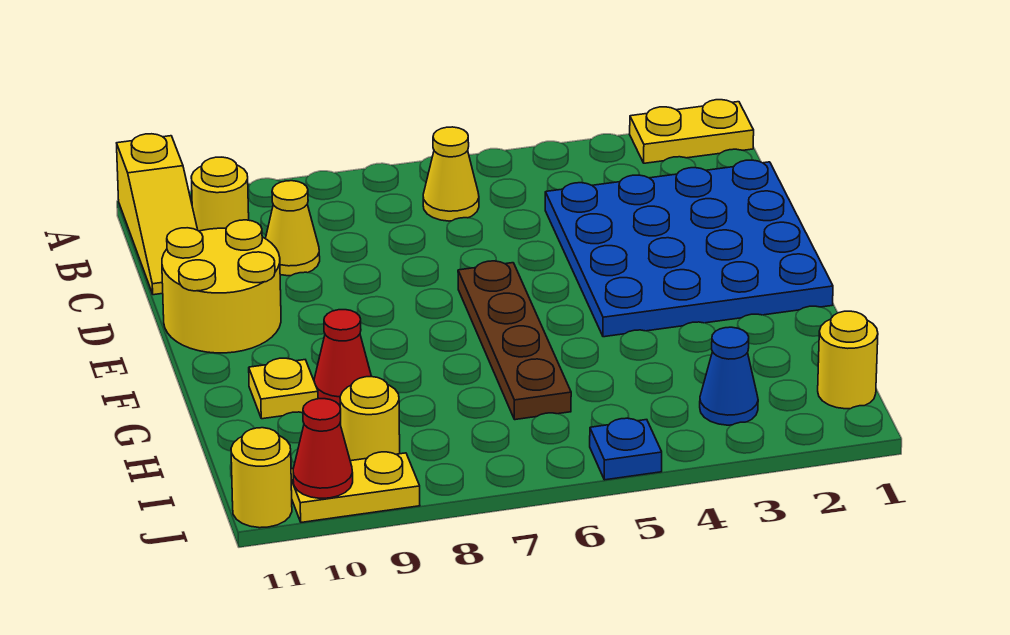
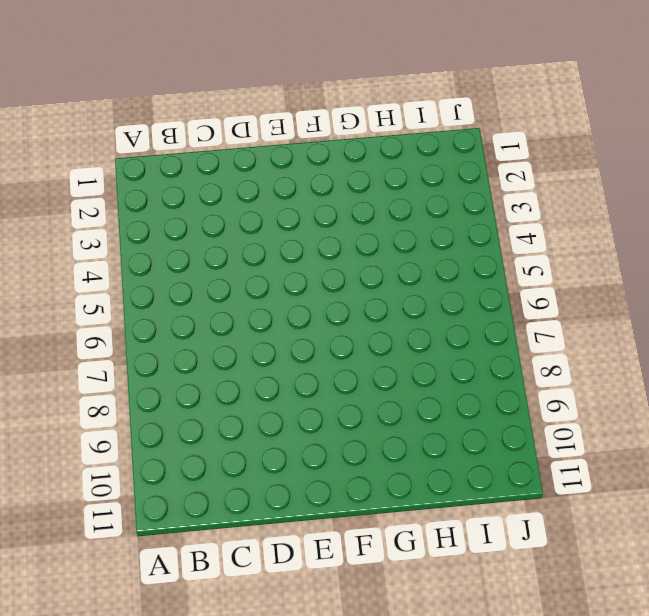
none -> yellow 1x2 plate [630,100,754,163]
none -> yellow 1x3 slope [117,134,198,295]
none -> yellow 1x1 cone [423,127,479,221]

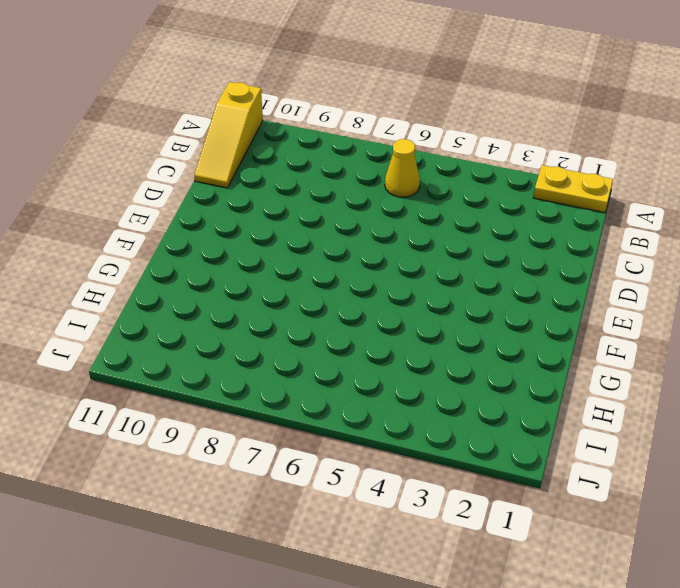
none -> yellow 1x1 round brick [191,157,249,231]
none -> blue 4x4 plate [545,160,833,337]
none -> yellow 1x1 cone [266,181,320,276]

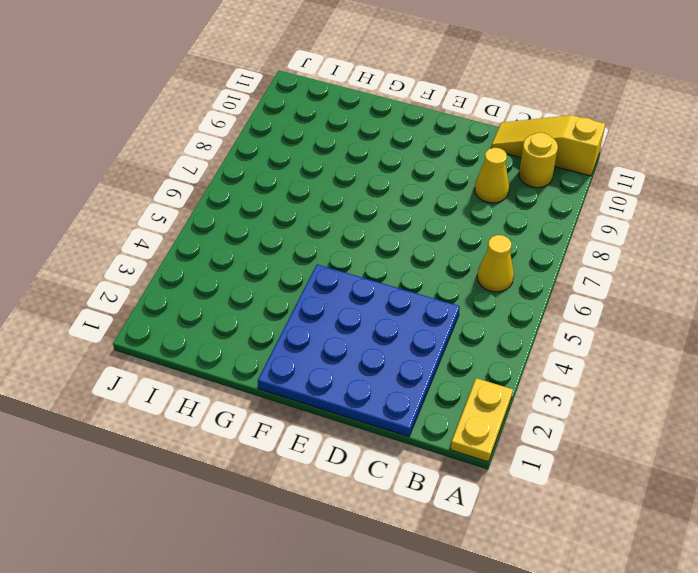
none -> yellow 2x2 round brick [162,220,281,353]
none -> brown 1x4 plate [458,261,571,420]
none -> red 1x1 cone [314,310,372,406]

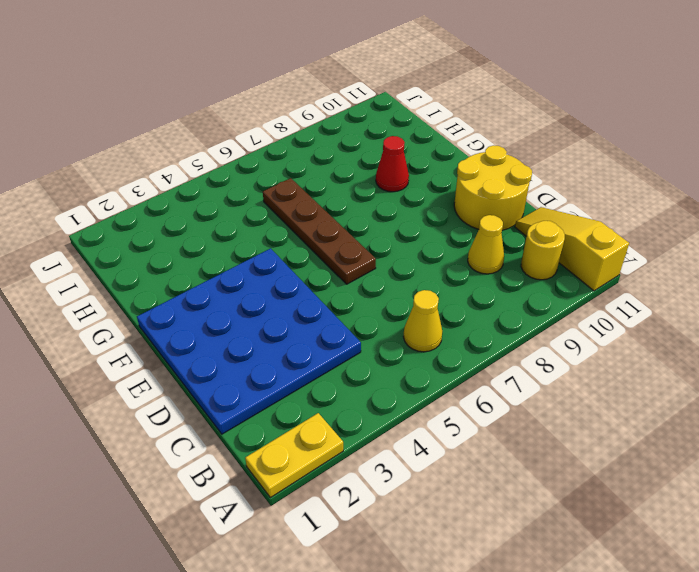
none -> yellow 1x1 plate [249,358,318,419]
none -> yellow 1x1 round brick [818,311,878,409]
none -> blue 1x1 cone [700,327,758,425]

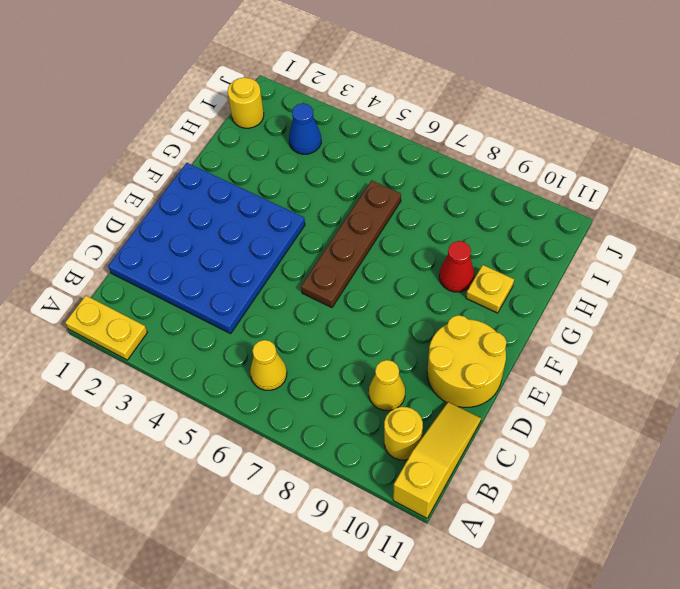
none -> yellow 1x1 round brick [340,377,400,461]
none -> blue 1x1 plate [590,418,662,480]
none -> yellow 1x2 plate [291,452,420,522]

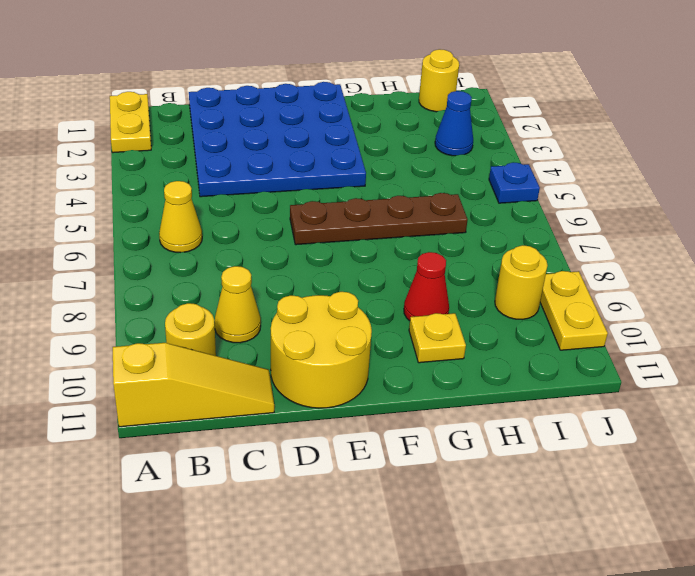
none -> yellow 1x1 round brick [231,428,292,528]
none -> red 1x1 cone [293,399,353,498]

